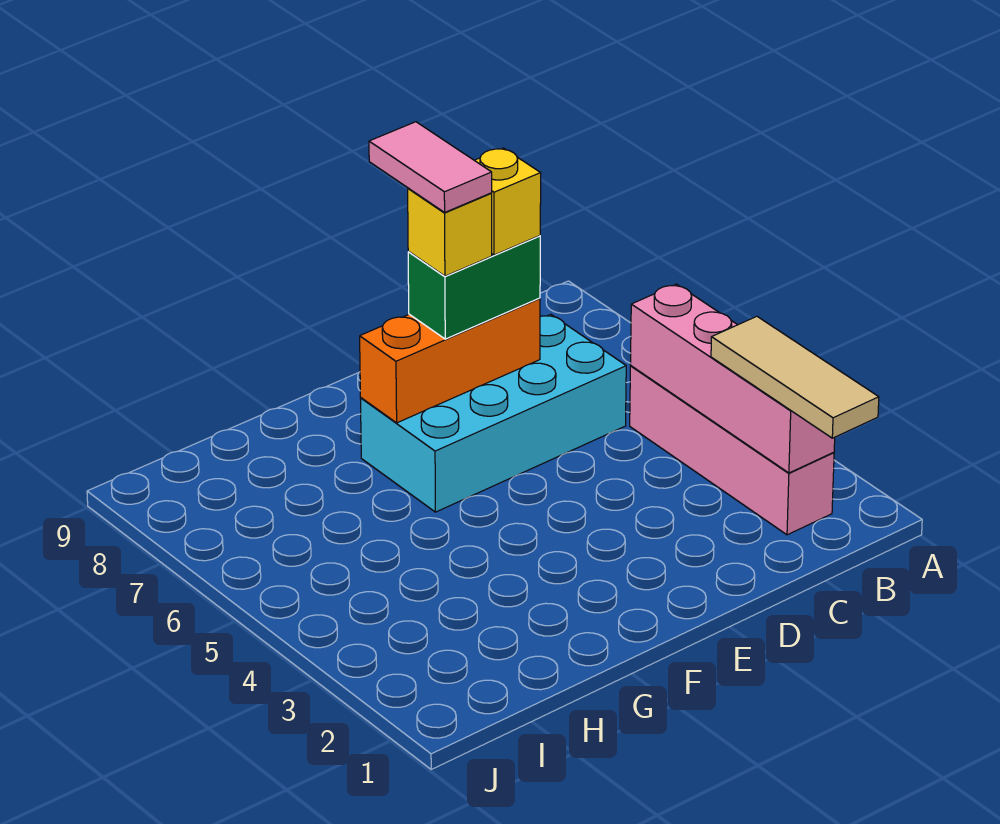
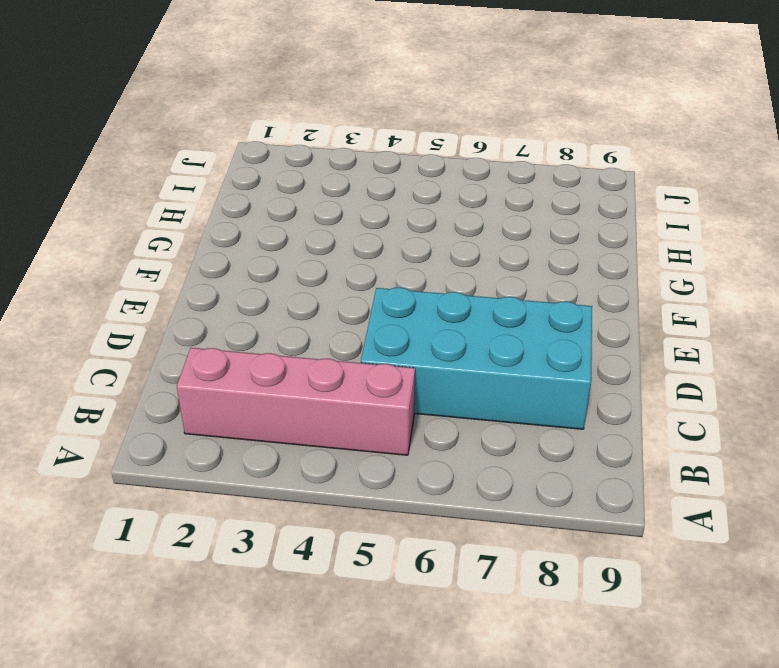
cyan 2x4 brick [361,287,592,429] -> cyan 2x4 brick turned to [360,314,626,512]
none -> pink 1x4 brick [630,284,835,473]
none -> orange 1x3 brick [360,298,540,423]

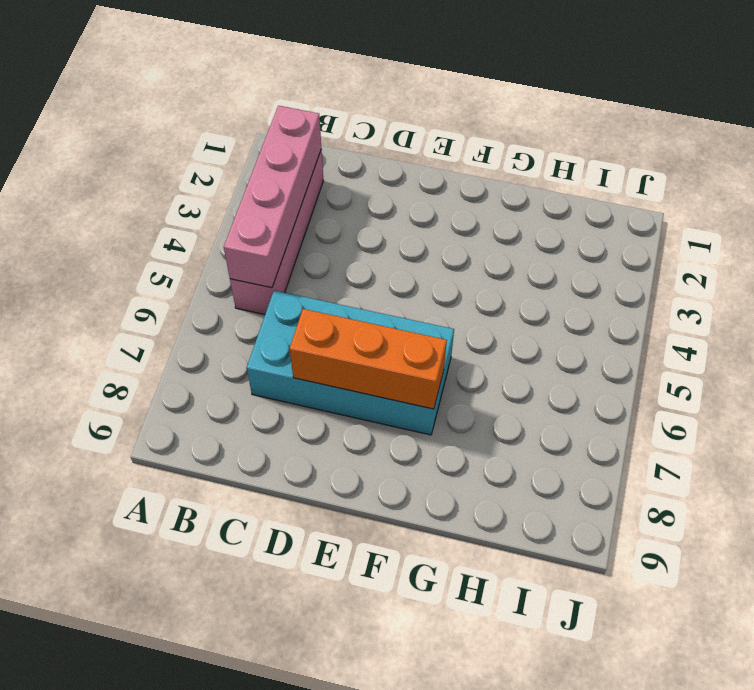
none -> tan 1x3 tile [711,316,879,438]
none -> green 1x2 brick [408,236,540,339]

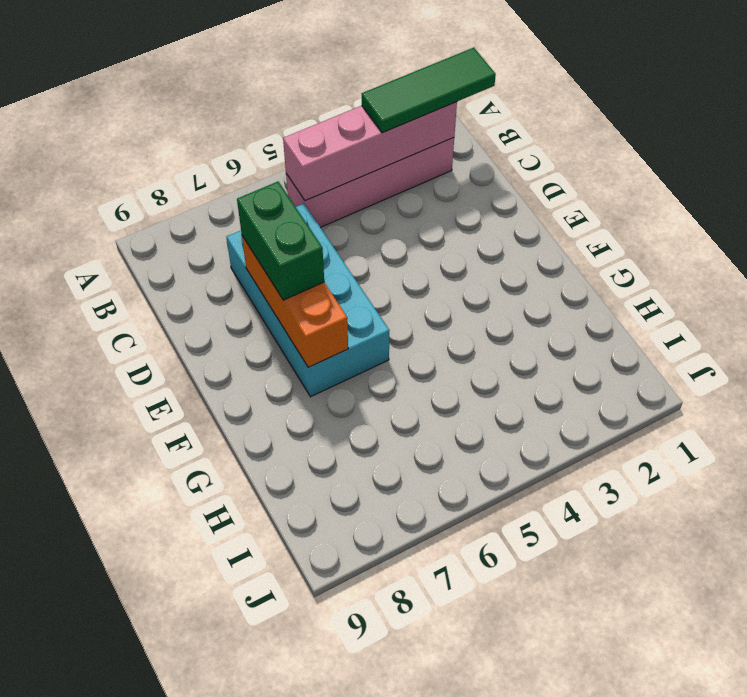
green 1x3 tile [362,48,496,133] -> tan 1x3 tile [711,316,879,438]
none -> yellow 1x1 brick [475,148,541,255]
none -> yellow 1x1 brick [408,188,492,276]

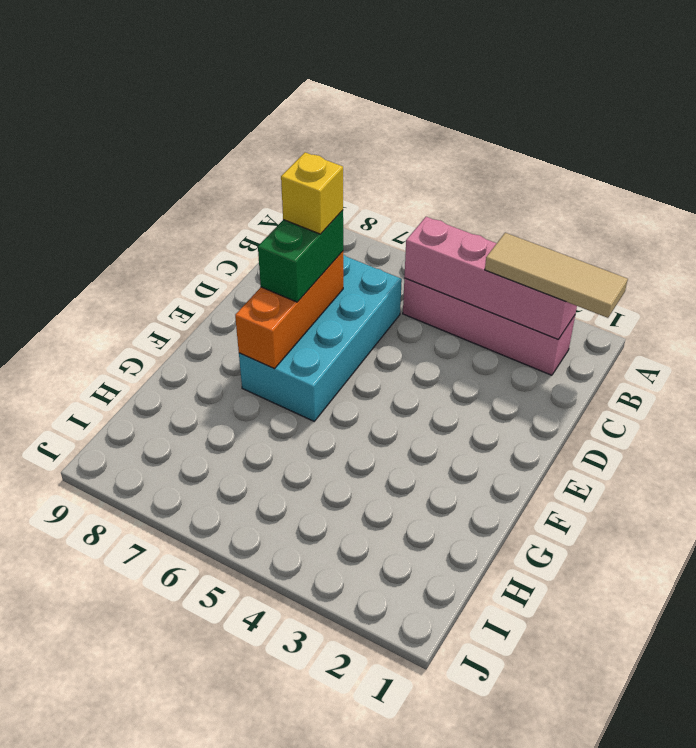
none -> yellow 1x1 brick [408,188,492,276]
none -> pink 1x2 tile [369,122,492,212]

